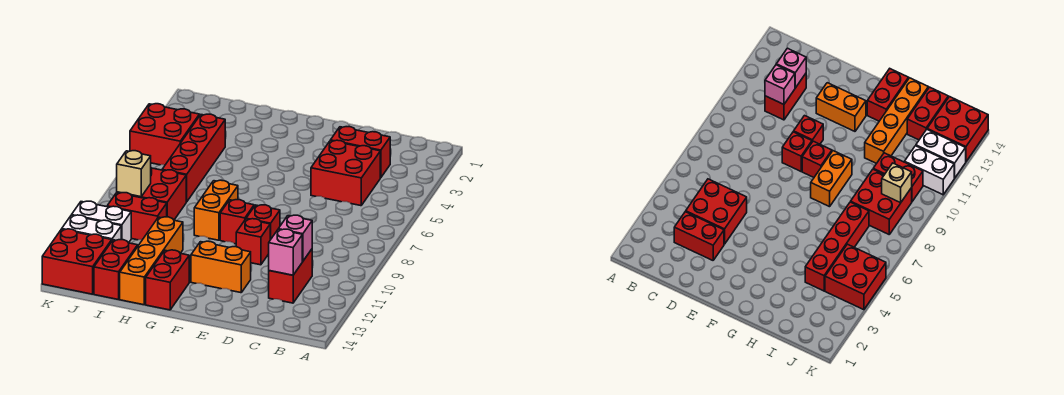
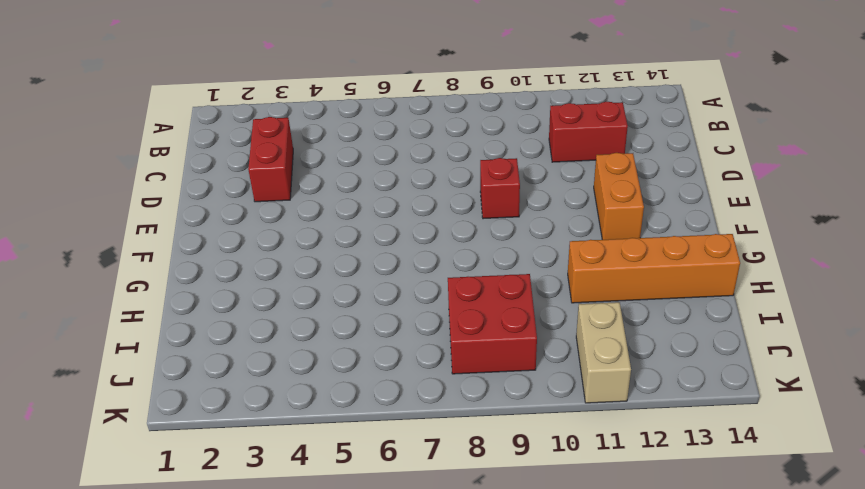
tan 1x2 brick [576,302,631,403] -> white 1x2 brick [72,201,131,243]
none -> red 2x2 brick [311,140,380,206]
none -> red 1x1 brick [236,219,270,265]
none -> red 1x1 brick [220,200,254,244]

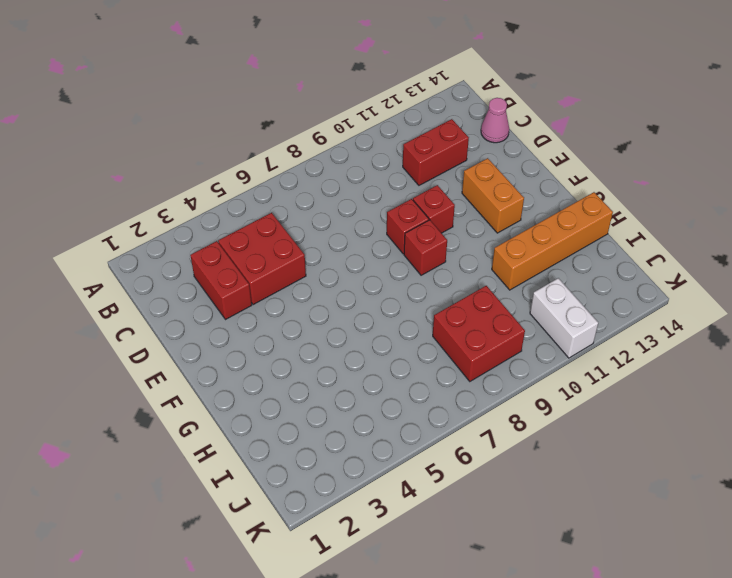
pink 1x1 cone [481,98,509,143] -> none
none -> orange 1x2 brick [194,180,238,240]
none -> red 1x2 brick [146,250,189,310]
none -> red 1x4 brick [162,114,225,202]

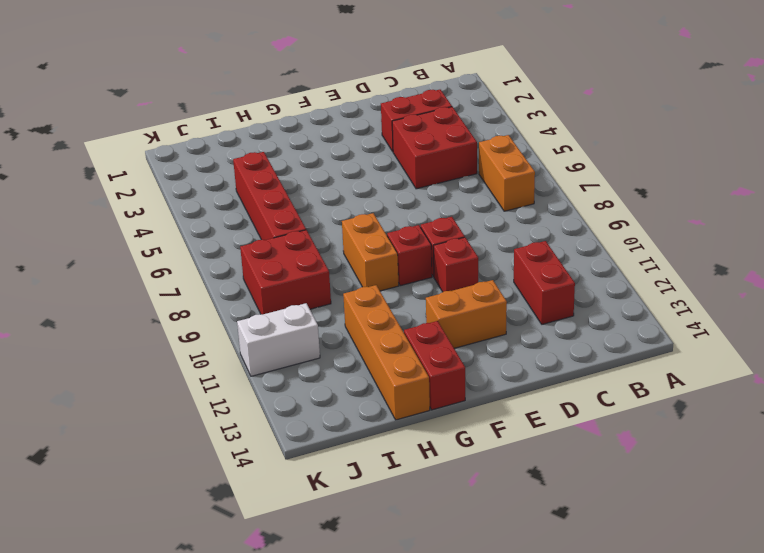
orange 1x2 brick [479,135,535,211] -> none
none -> red 1x2 brick [107,193,167,240]
none -> red 1x2 brick [94,240,138,300]
none -> red 2x2 brick [130,104,199,165]

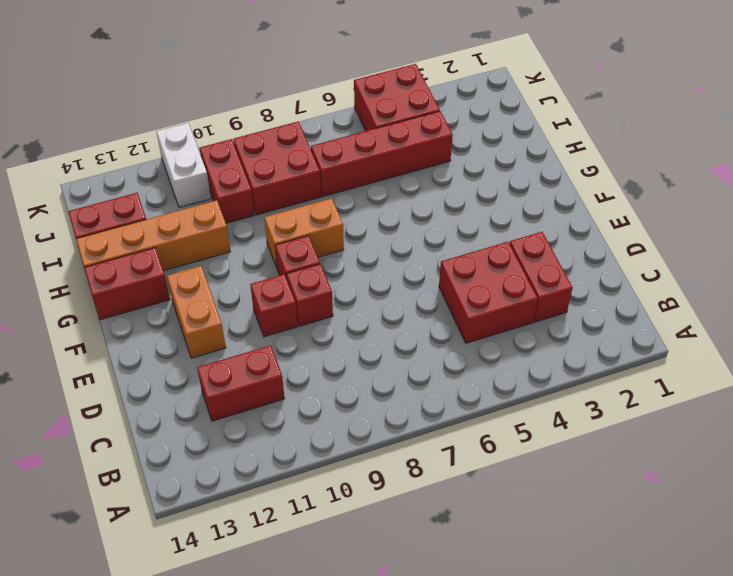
none -> white 1x2 brick [62,215,121,240]
none -> red 2x2 brick [42,229,112,294]
none -> pink 1x1 brick [278,215,312,261]

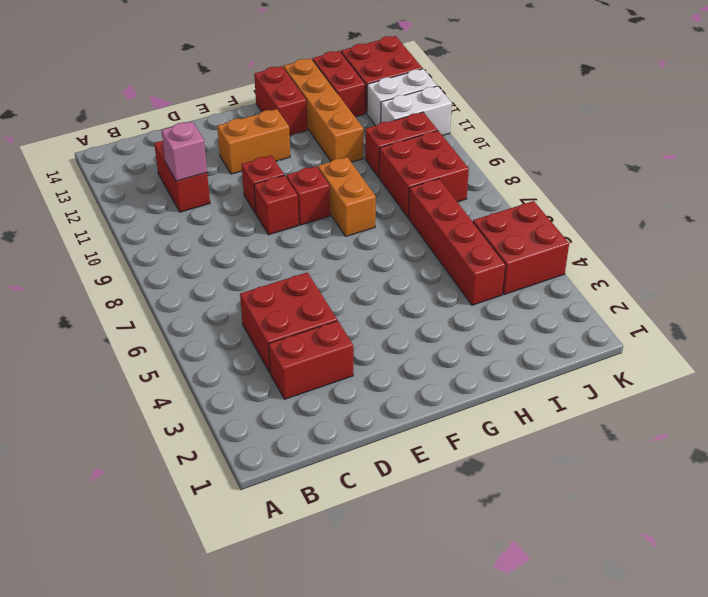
none -> pink 1x1 brick [269,229,302,275]
none -> tan 1x1 brick [117,151,151,197]

